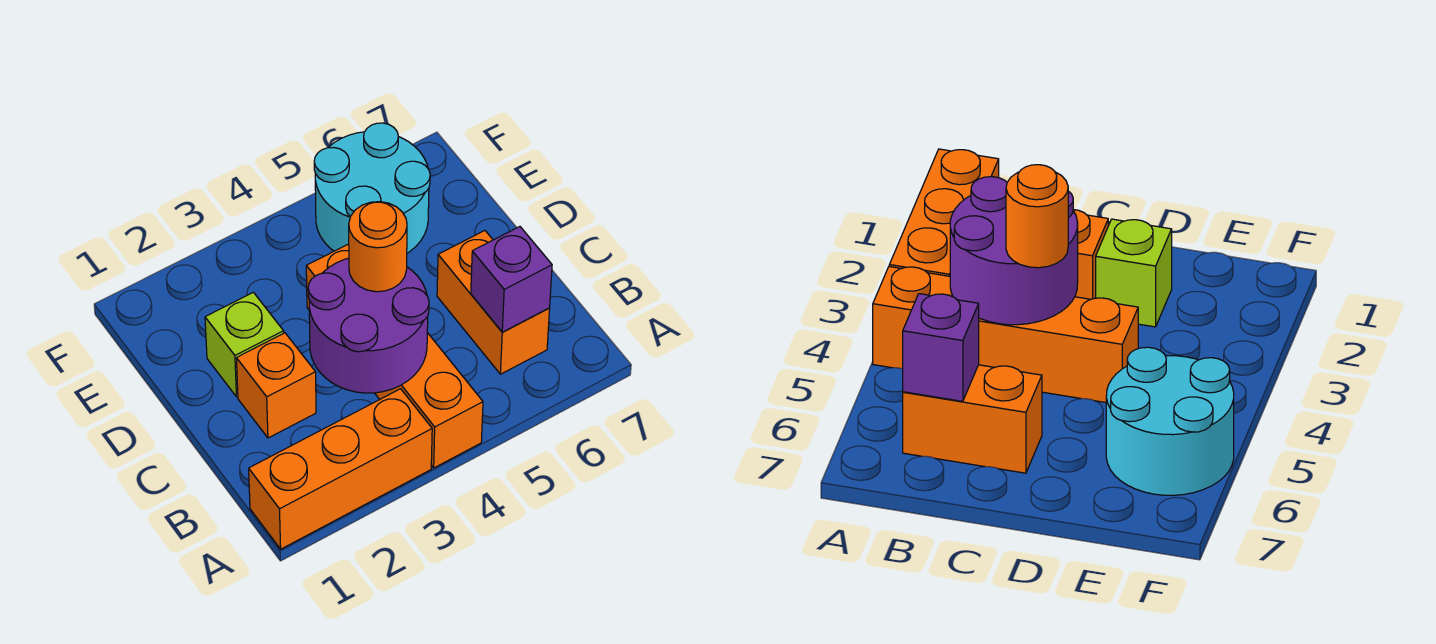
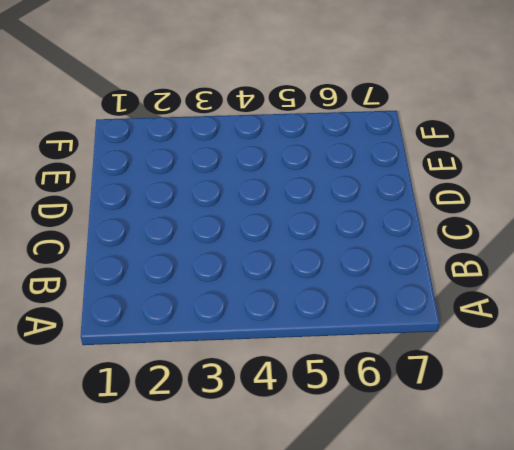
none -> orange 1x3 brick [249,389,432,549]
none -> orange 1x4 brick [306,244,483,468]

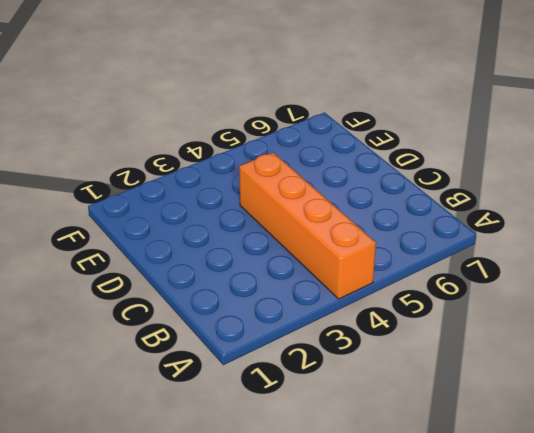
none -> orange 1x3 brick [249,389,432,549]
none -> orange 1x2 brick [437,231,550,374]

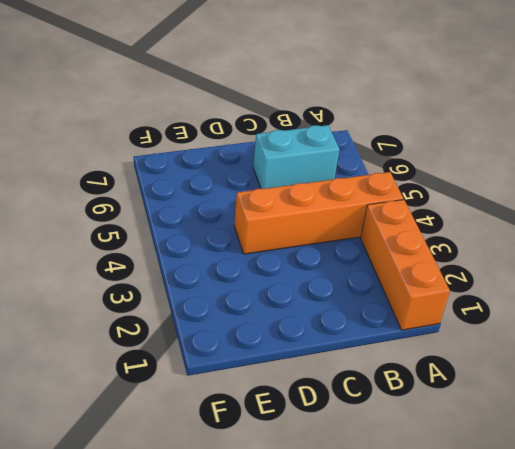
cyan 1x2 brick [253,125,339,189] -> orange 1x2 brick [437,231,550,374]
none -> orange 1x1 brick [236,333,316,438]
none -> lime 1x1 brick [205,292,284,397]

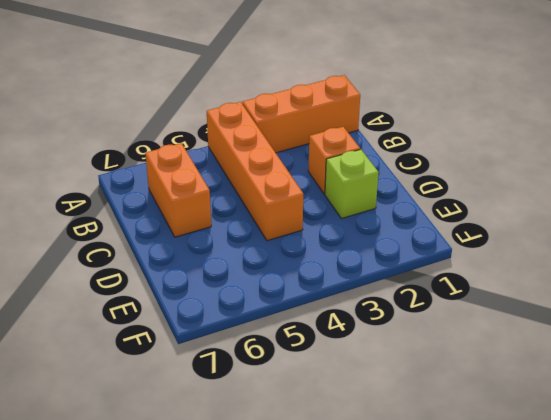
none -> cyan 2x2 round brick [314,123,430,253]
none -> purple 2x2 round brick [308,258,429,393]

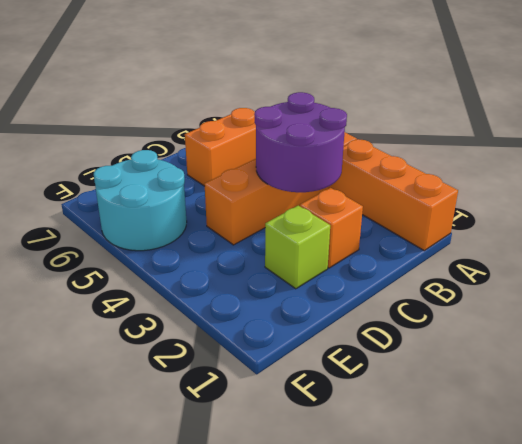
none -> purple 1x1 brick [471,227,552,332]
none -> orange 1x1 round brick [349,202,407,292]

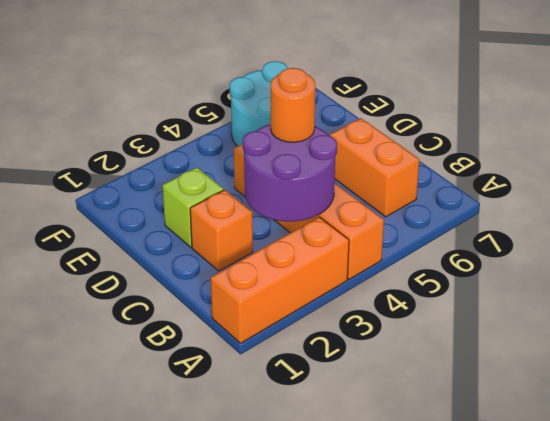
none -> purple 1x1 brick [471,227,552,332]

